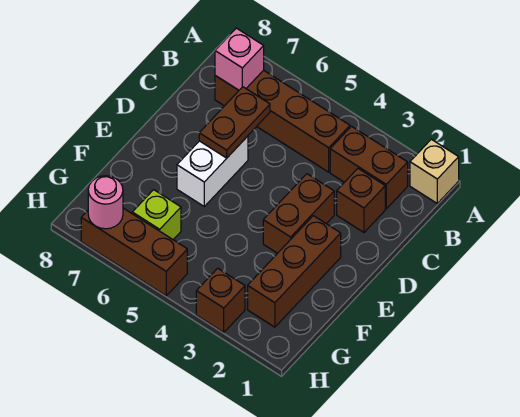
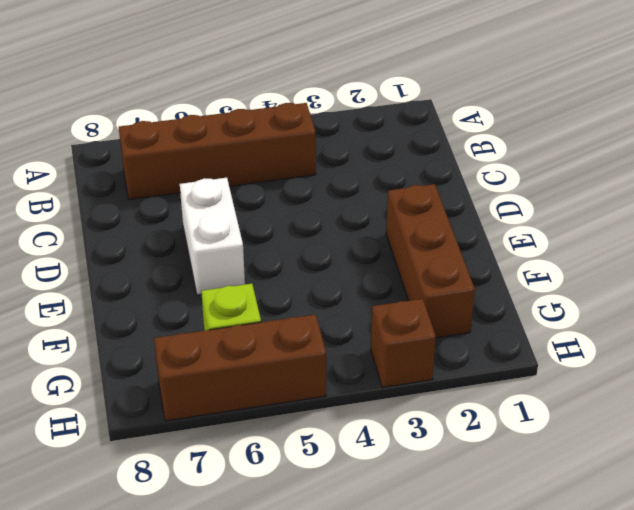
none -> tan 1x1 brick [410,139,459,203]
none -> brown 1x2 brick [330,126,408,209]
none -> brown 1x1 brick [337,169,385,232]

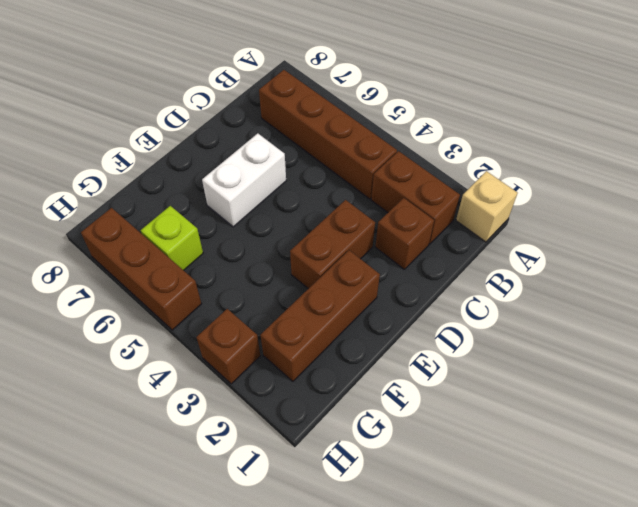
none -> pink 1x1 brick [215,28,264,90]
none -> brown 1x2 plate [199,87,270,158]
none -> pink 1x1 round brick [88,176,123,229]

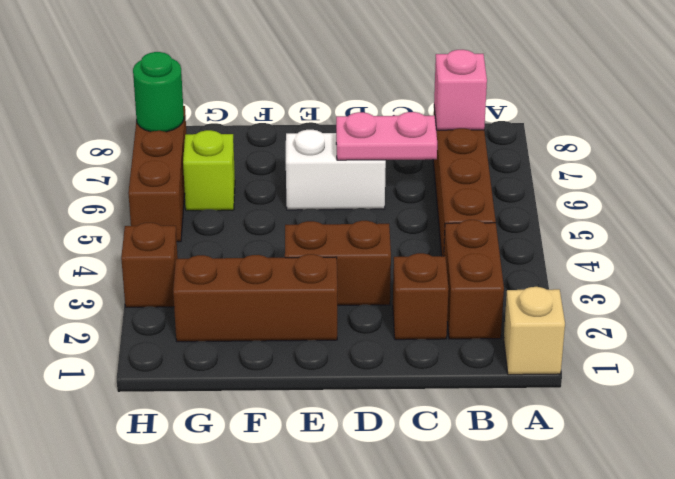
pink 1x2 plate [336,112,437,160] -> brown 1x2 plate [199,87,270,158]
green 1x1 round brick [133,52,184,132] -> pink 1x1 round brick [88,176,123,229]

